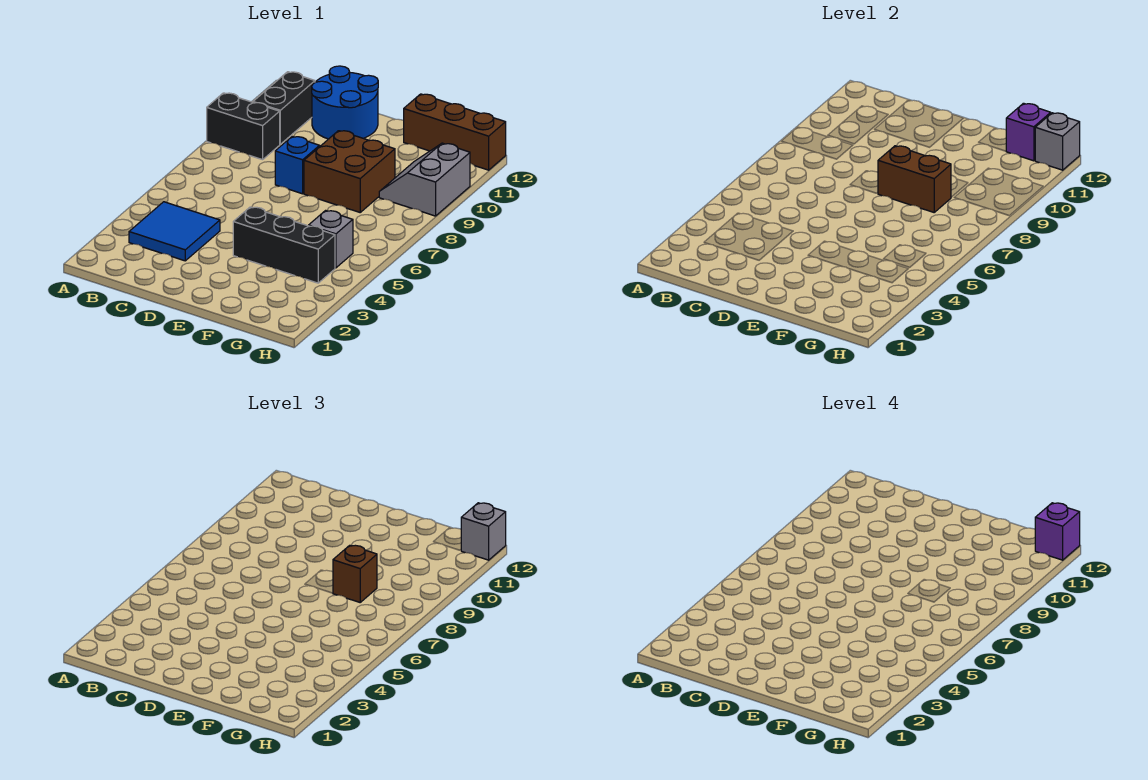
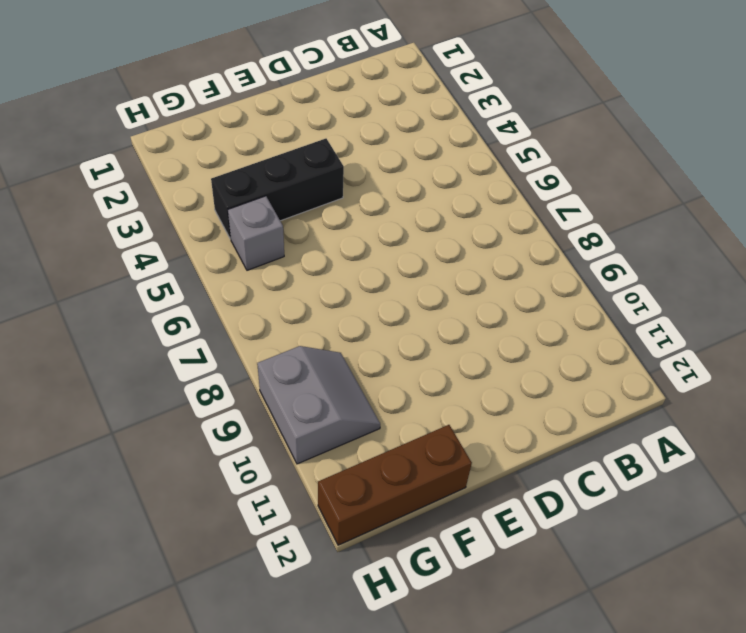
none -> black 1x2 brick [207,93,280,160]
none -> blue 2x2 tile [129,202,220,261]
none -> black 1x2 brick [253,72,315,144]

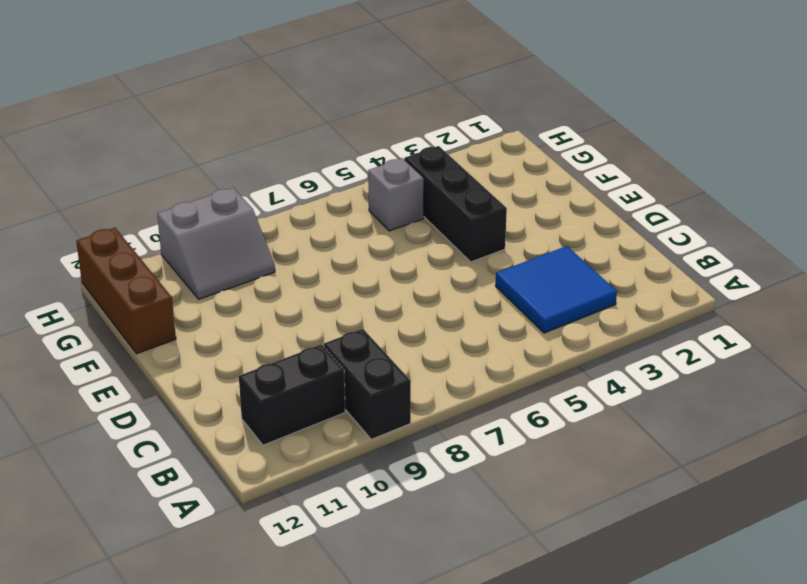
none -> blue 2x2 round brick [312,66,378,139]
none -> blue 1x1 brick [275,136,320,194]
none -> brown 2x2 brick [304,131,395,212]

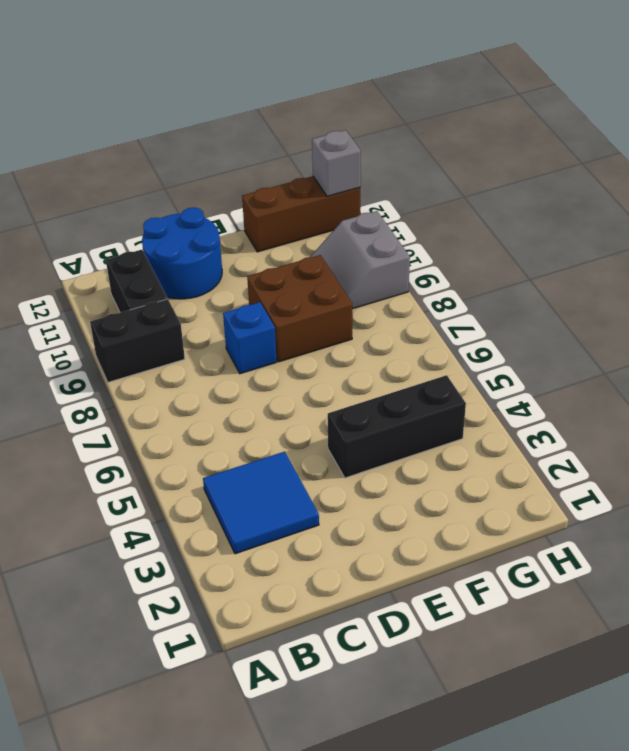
none -> grey 1x1 brick [309,211,353,268]
none -> brown 1x2 brick [878,146,951,212]
none -> purple 1x1 brick [1006,103,1051,161]

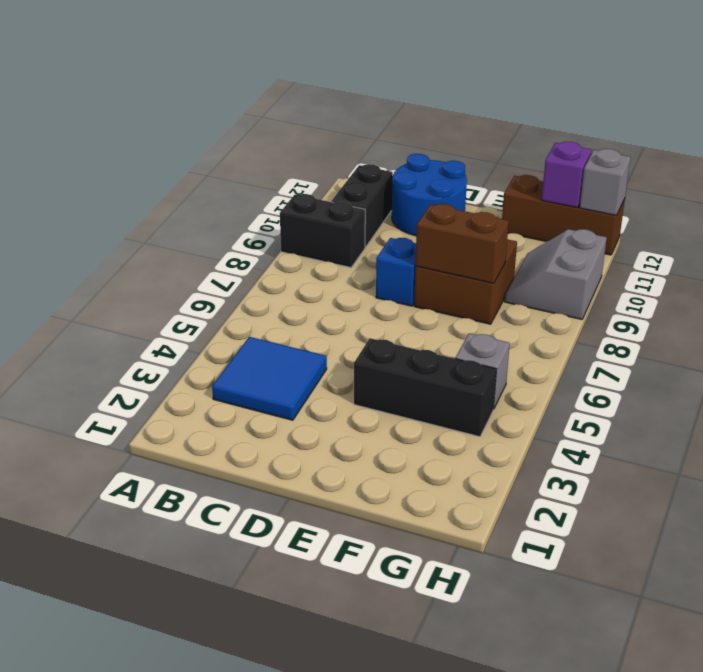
none -> brown 1x1 brick [333,545,377,602]
none -> grey 1x1 brick [461,503,506,560]
none -> purple 1x1 brick [1035,503,1080,560]

